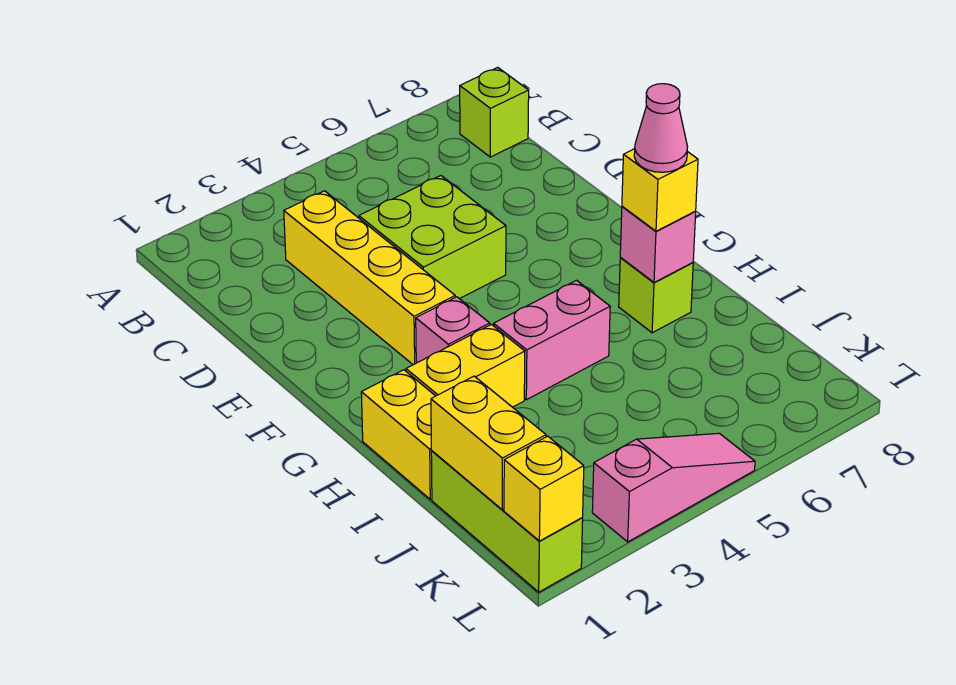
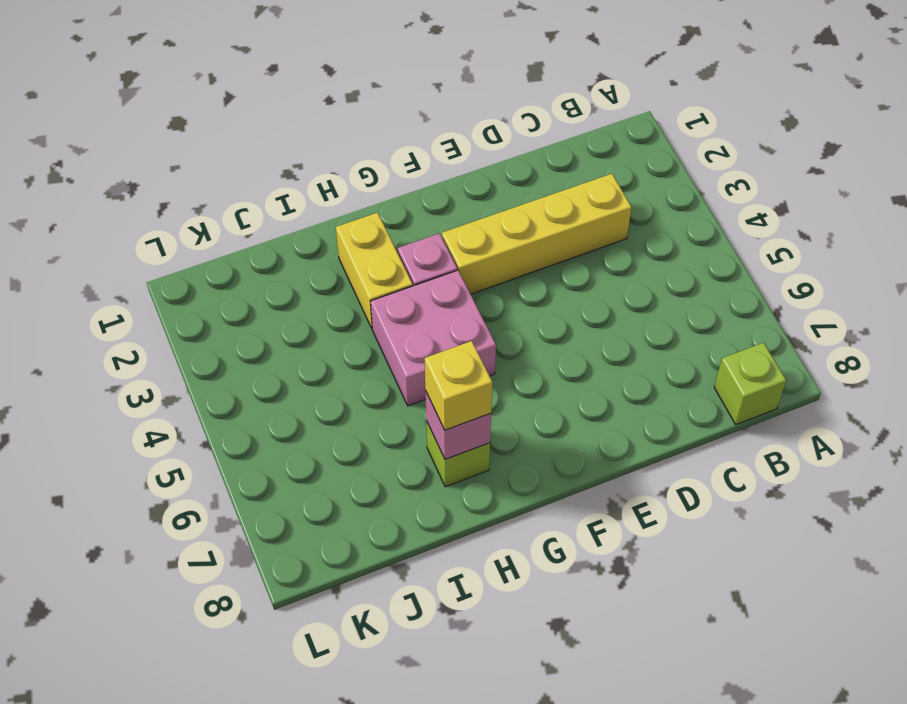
pink 2x2 brick [371,270,496,406] -> pink 1x2 brick [493,280,610,400]
none -> lime 2x2 brick [359,176,506,299]
none -> yellow 1x2 brick [361,370,435,499]
none -> lime 1x3 brick [431,451,583,592]

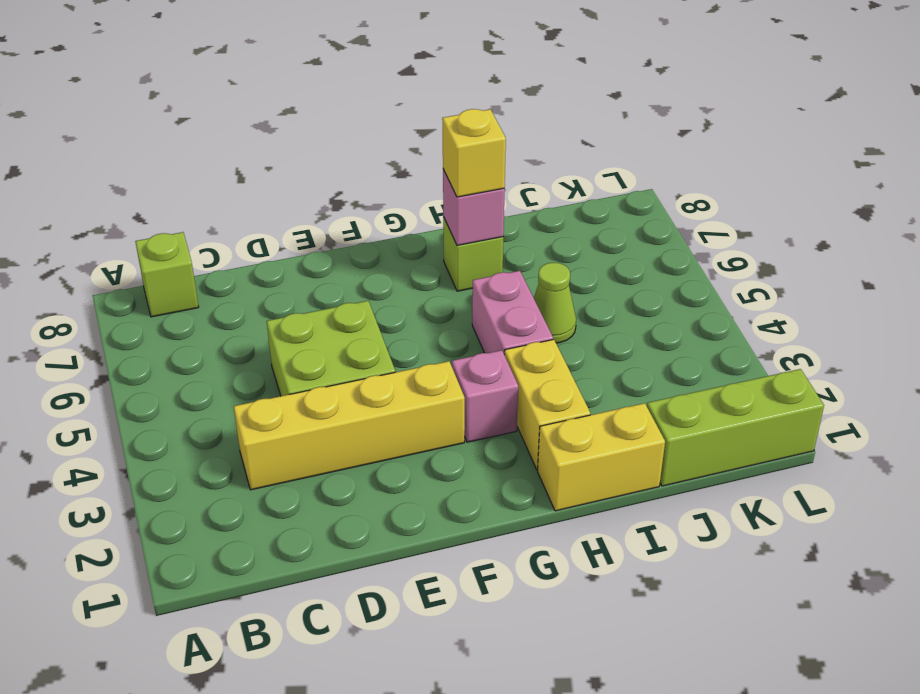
lime 1x1 cone [534,263,576,343] -> none
none -> pink 1x3 slope [592,433,755,542]
none -> yellow 1x2 brick [431,376,546,510]
none -> yellow 1x1 brick [504,436,584,541]

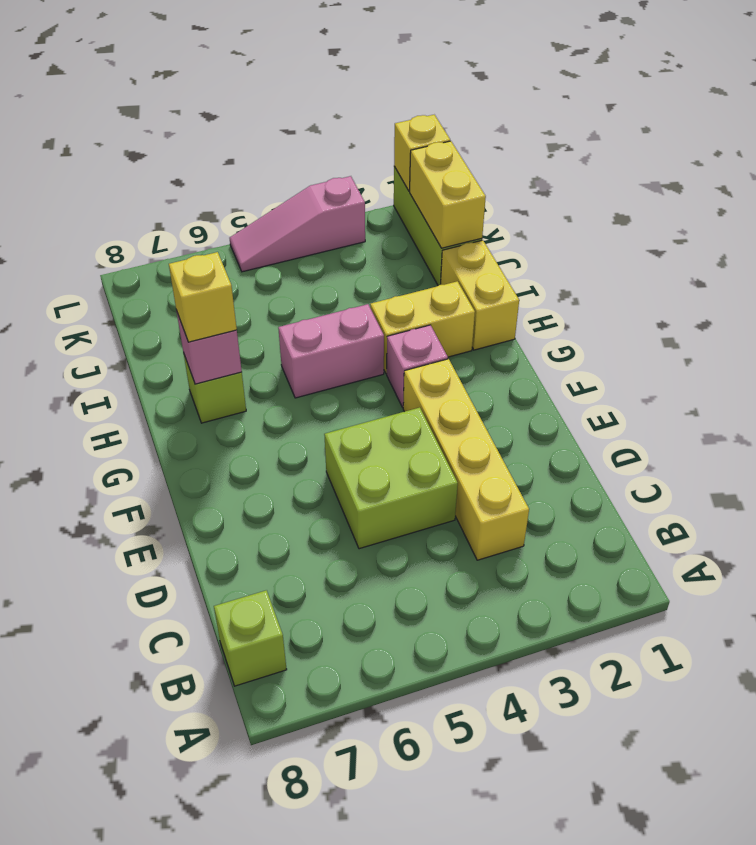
none -> pink 1x1 cone [634,84,688,172]

